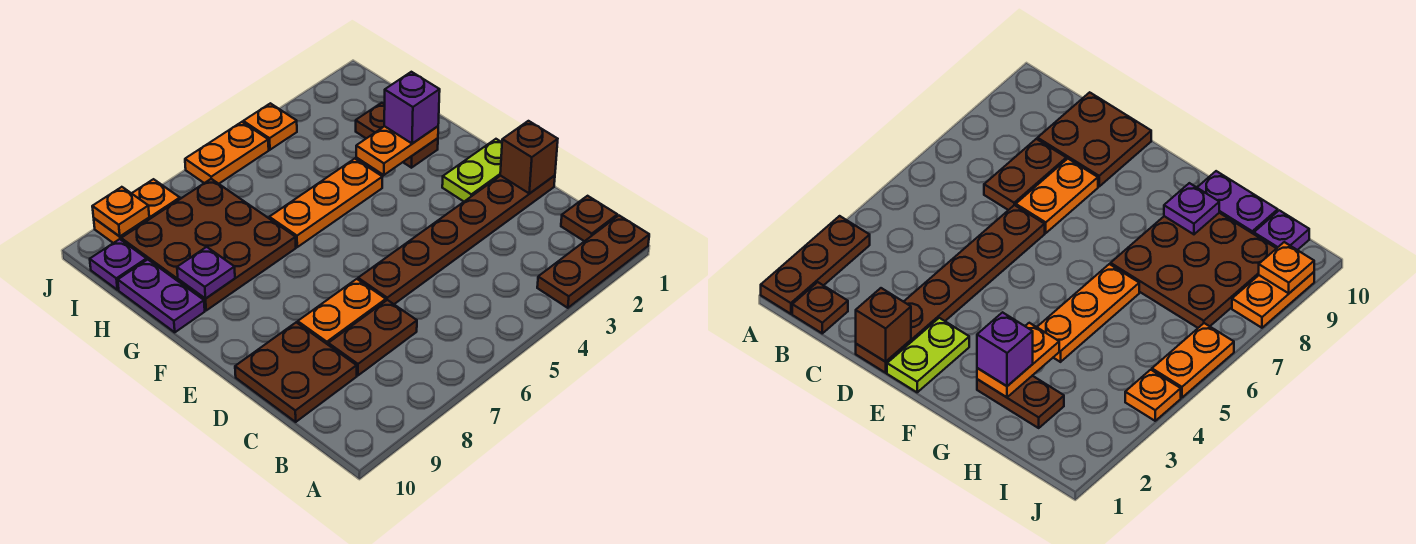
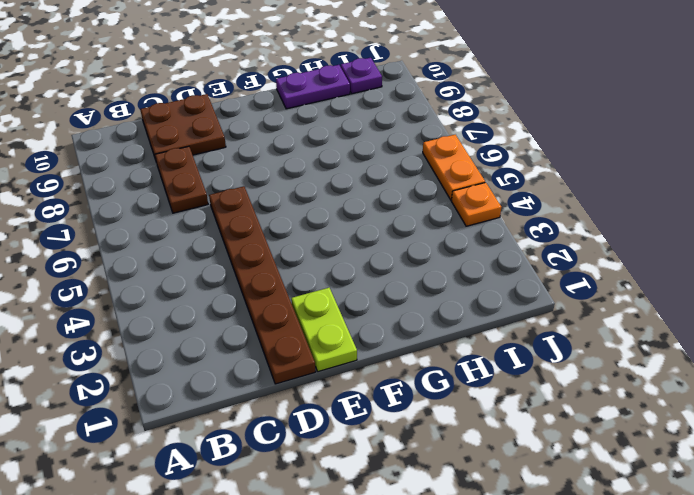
none -> brown 1x3 plate [537,216,649,308]
none -> brown 1x1 plate [561,196,617,241]
none -> orange 1x2 plate [298,279,386,344]

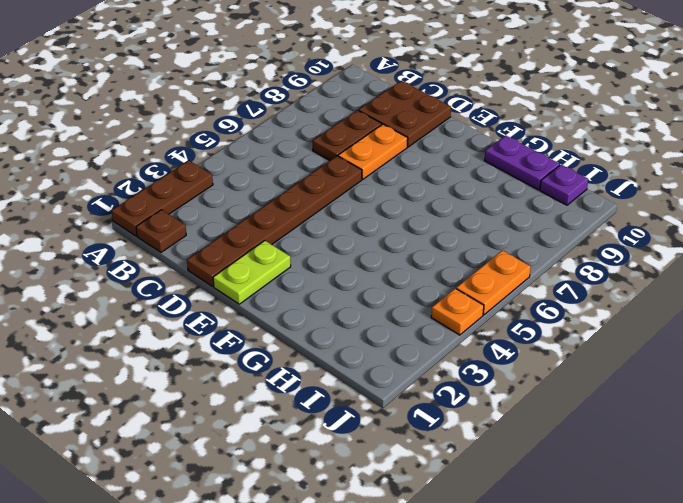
none -> brown 1x2 plate [356,103,438,168]
none -> orange 1x3 plate [269,159,382,247]
none -> brown 3x3 plate [121,179,296,310]

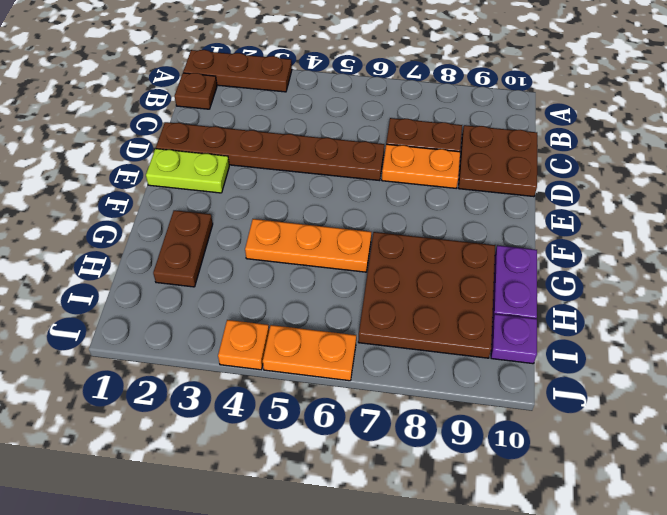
none -> orange 1x2 plate [94,179,180,243]
none -> brown 1x1 brick [500,121,558,194]
none -> orange 1x2 plate [356,126,438,175]

